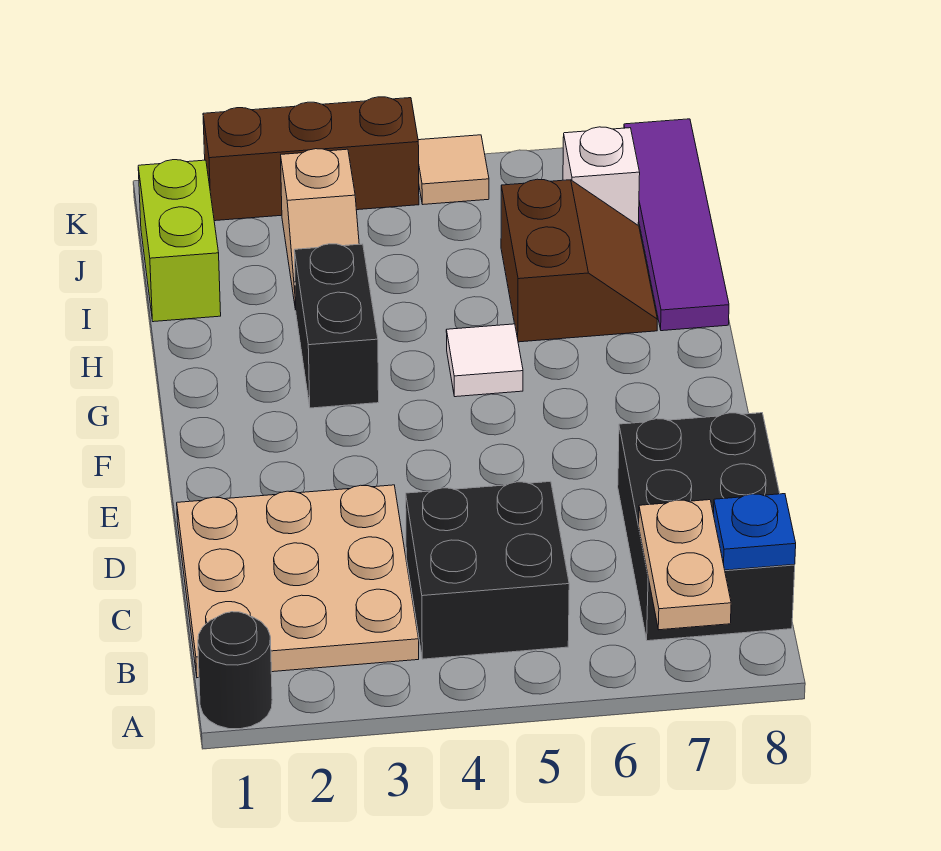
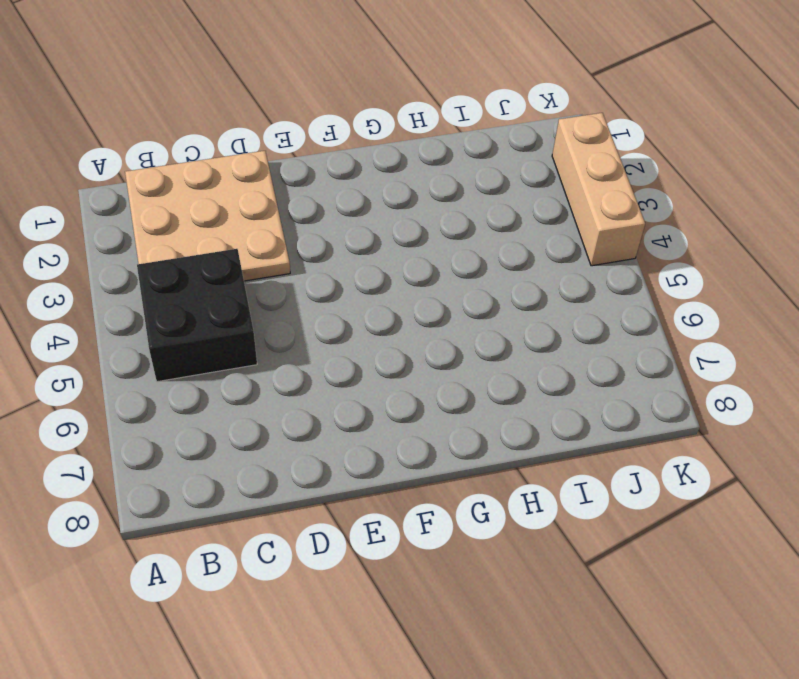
tan 1x3 brick [552,113,645,266] -> brown 1x3 brick [203,97,419,221]
none -> black 1x1 round brick [198,612,272,729]
none -> black 2x3 brick [618,413,795,641]
none -> black 1x2 brick [294,244,379,408]

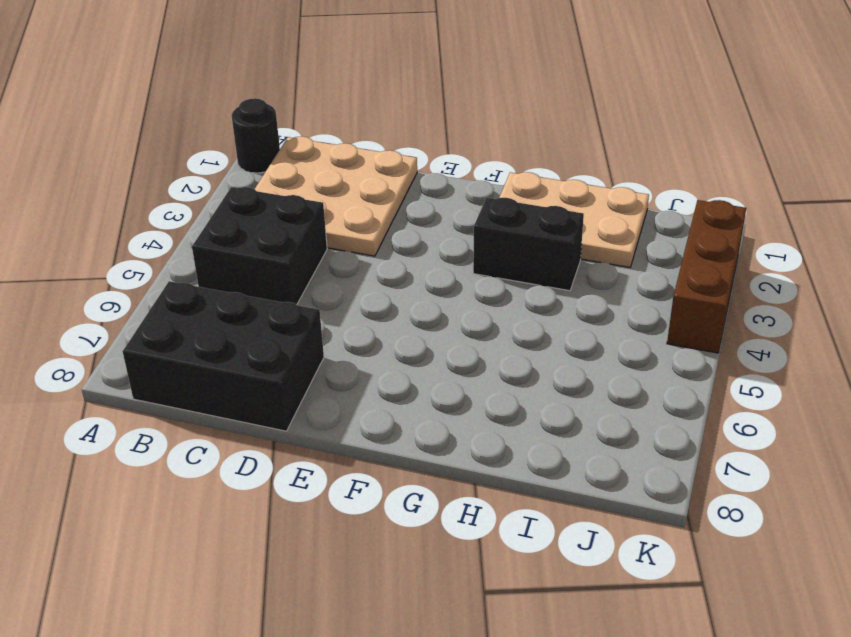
tan 2x3 plate [499,172,649,267] -> lime 1x2 brick [138,160,221,322]
none -> white 1x1 tile [446,324,523,397]
none -> brown 2x2 slope [501,179,657,342]
none -> purple 1x4 tile [624,119,729,331]

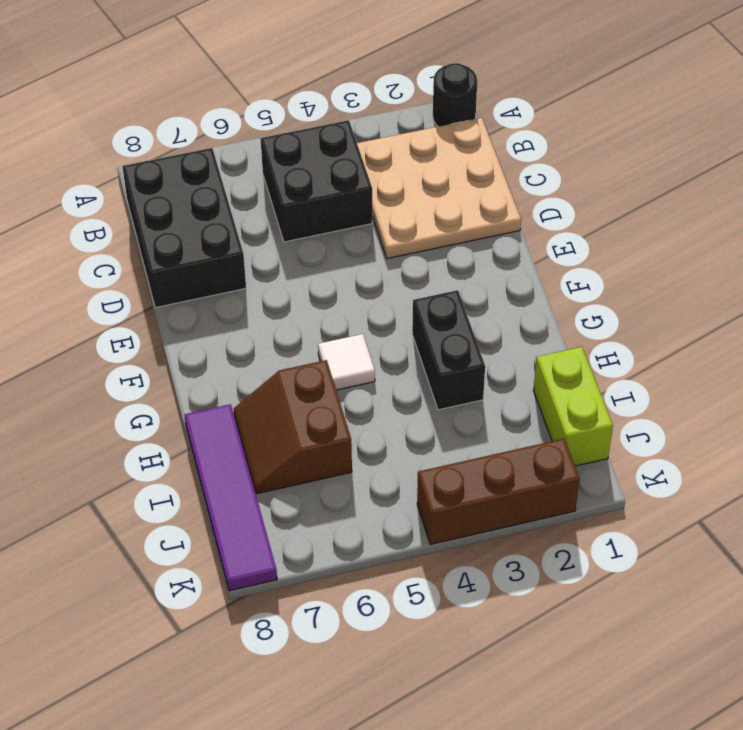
none -> tan 1x2 slope [281,149,359,309]
none -> white 1x1 brick [563,127,640,225]
none -> tan 1x1 tile [418,135,489,204]

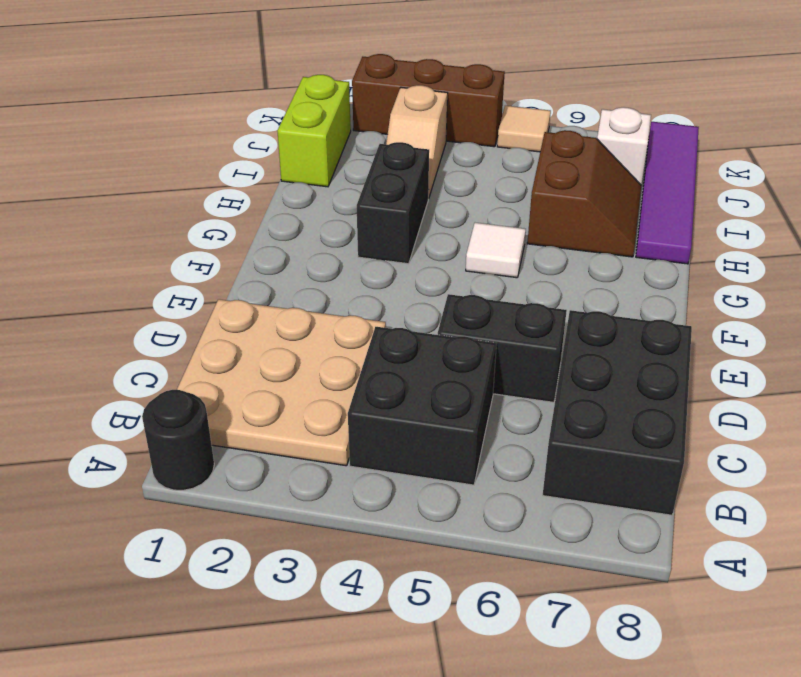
black 1x2 brick [438,294,567,402] -> none
none -> tan 1x2 plate [639,500,731,630]
none -> blue 1x1 plate [713,494,796,570]

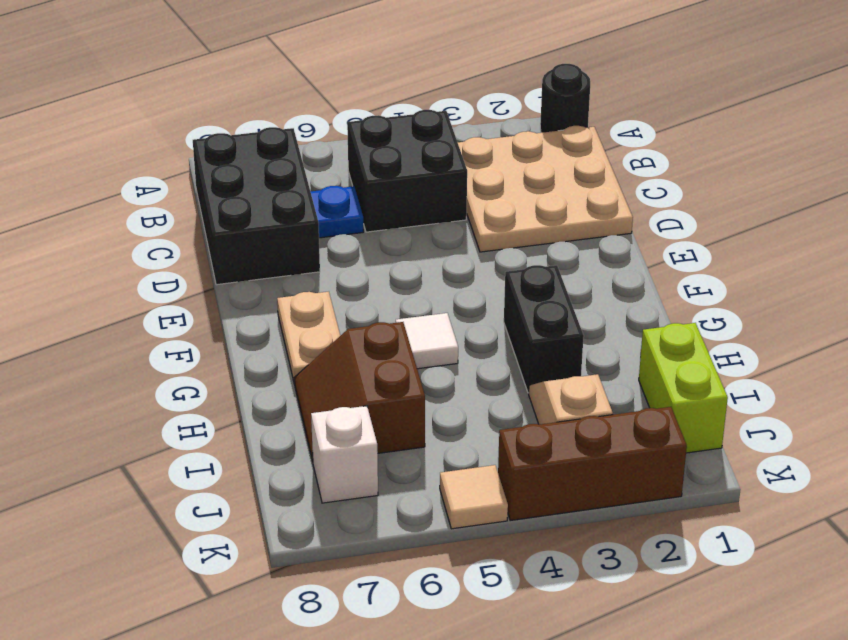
blue 1x1 plate [310,186,363,238] -> blue 1x1 plate moved to [713,494,796,570]
tan 1x2 plate [277,292,340,384] -> tan 1x2 plate moved to [639,500,731,630]
none -> purple 1x4 tile [624,119,729,331]

